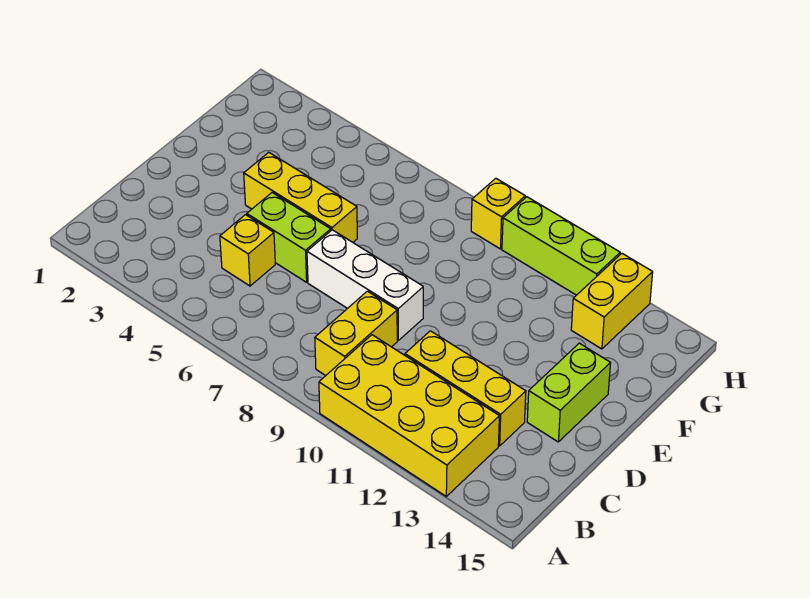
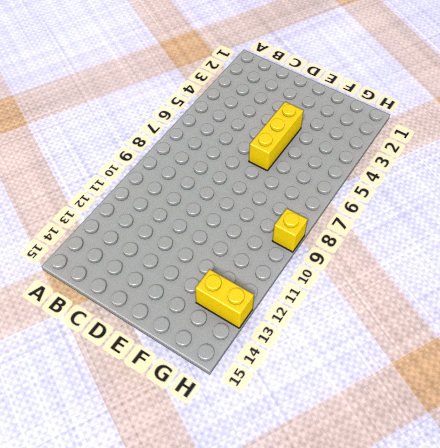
none -> yellow 2x4 brick [319,335,499,496]
none -> yellow 1x2 brick [315,291,397,376]

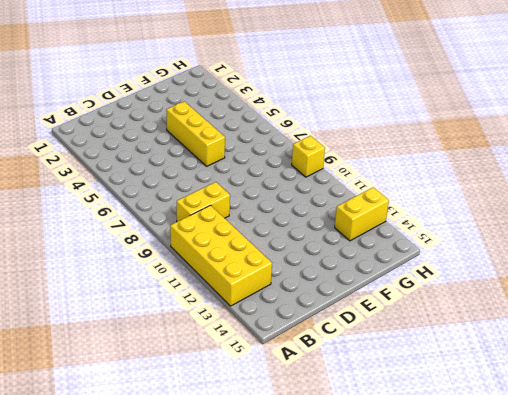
none -> yellow 1x1 brick [220,215,275,286]
none -> yellow 1x3 brick [405,331,526,446]

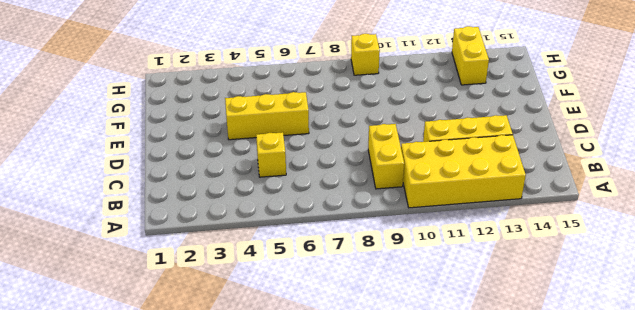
none -> lime 1x2 brick [247,193,331,282]
none -> white 1x3 brick [307,230,423,340]

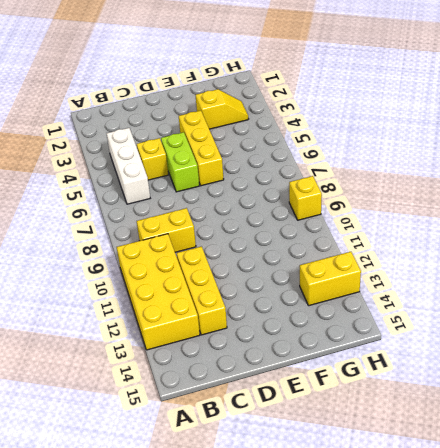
white 1x3 brick [106,128,150,204] -> white 1x3 brick moved to [307,230,423,340]
yellow 1x2 slope [196,89,248,129] -> none
none -> lime 1x2 brick [527,343,611,442]
none -> lime 1x3 brick [502,197,620,295]

